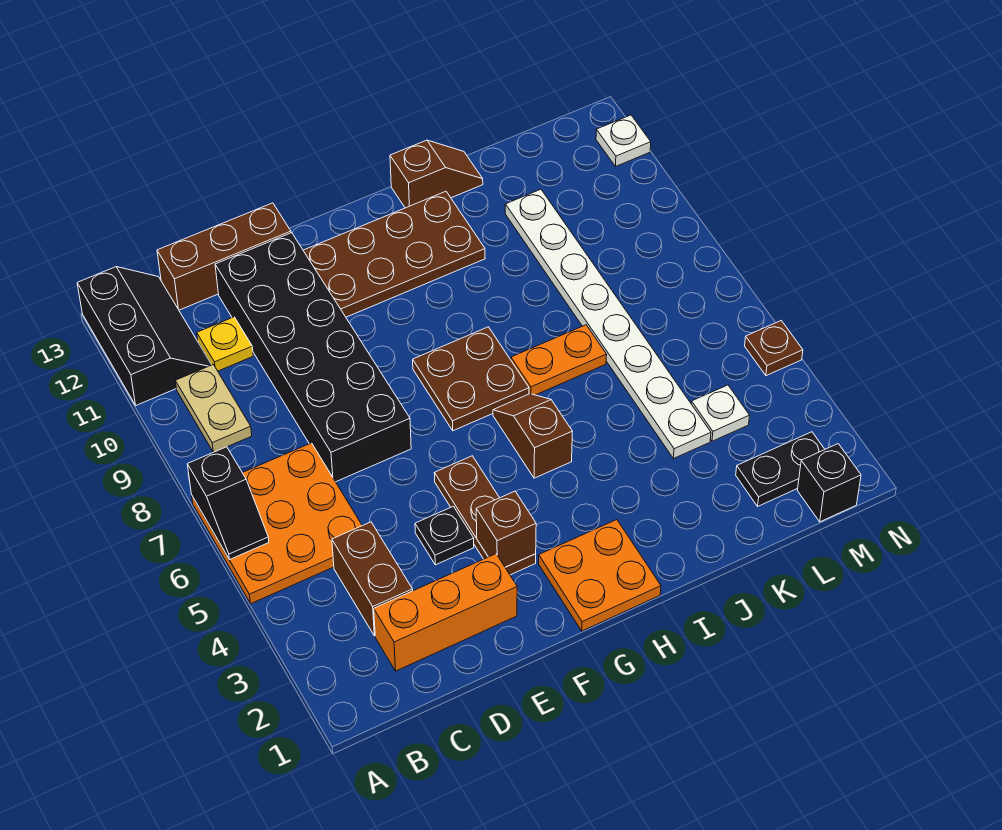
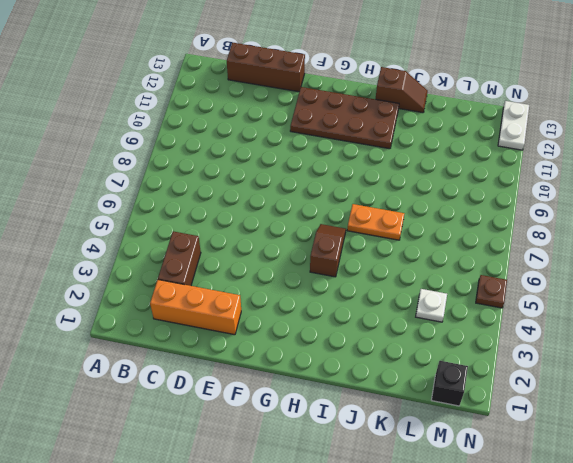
white 1x2 plate [498,101,529,150] -> white 1x1 plate [596,115,651,167]
none -> orange 3x3 plate [192,443,362,604]
none -> black 2x3 slope [77,267,211,405]
none -> tan 1x2 plate [175,365,252,452]

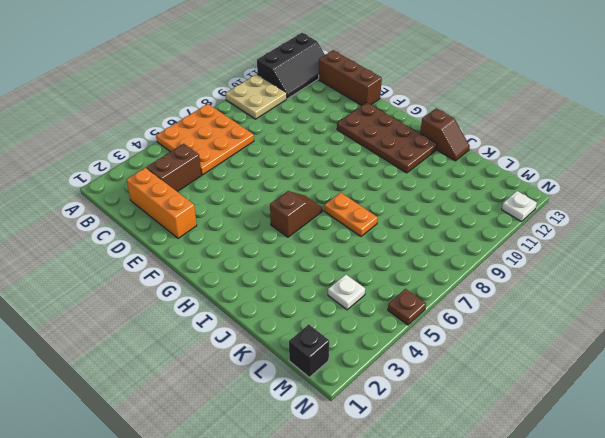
tan 2x2 plate [225,74,287,119] -> tan 1x2 plate [175,365,252,452]
none -> yellow 1x1 plate [197,317,253,371]
none -> black 2x6 brick [215,233,411,482]
none -> black 1x1 plate [415,506,474,565]

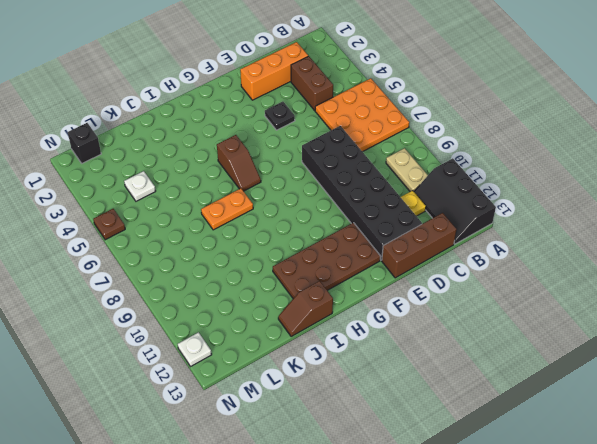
none -> brown 1x3 plate [434,456,536,575]
none -> orange 2x2 plate [539,520,661,631]
none -> brown 2x2 plate [413,327,529,431]

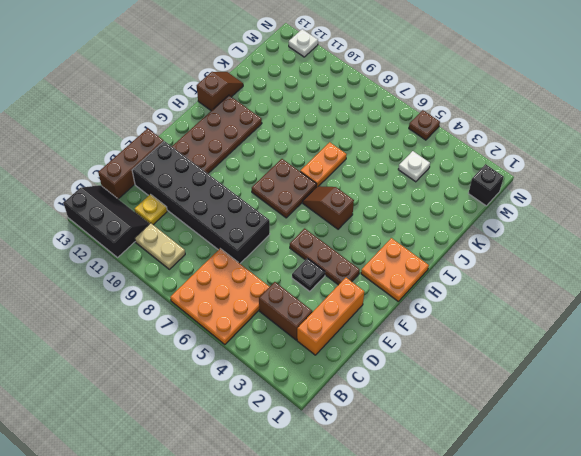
none -> white 1x8 plate [505,189,711,459]
none -> black 1x2 plate [736,432,825,506]
none -> black 1x2 slope [187,447,269,560]

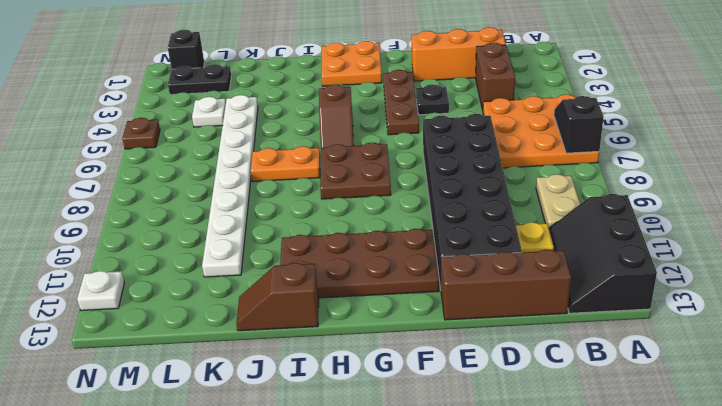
none -> brown 1x1 brick [476,491,536,567]

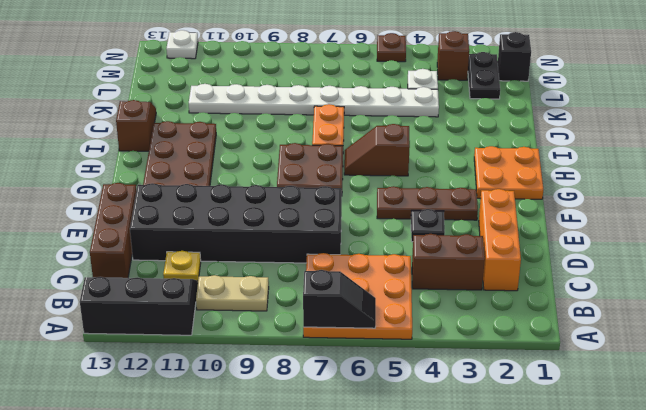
brown 1x1 brick [437,31,469,80] -> brown 1x1 brick moved to [476,491,536,567]

